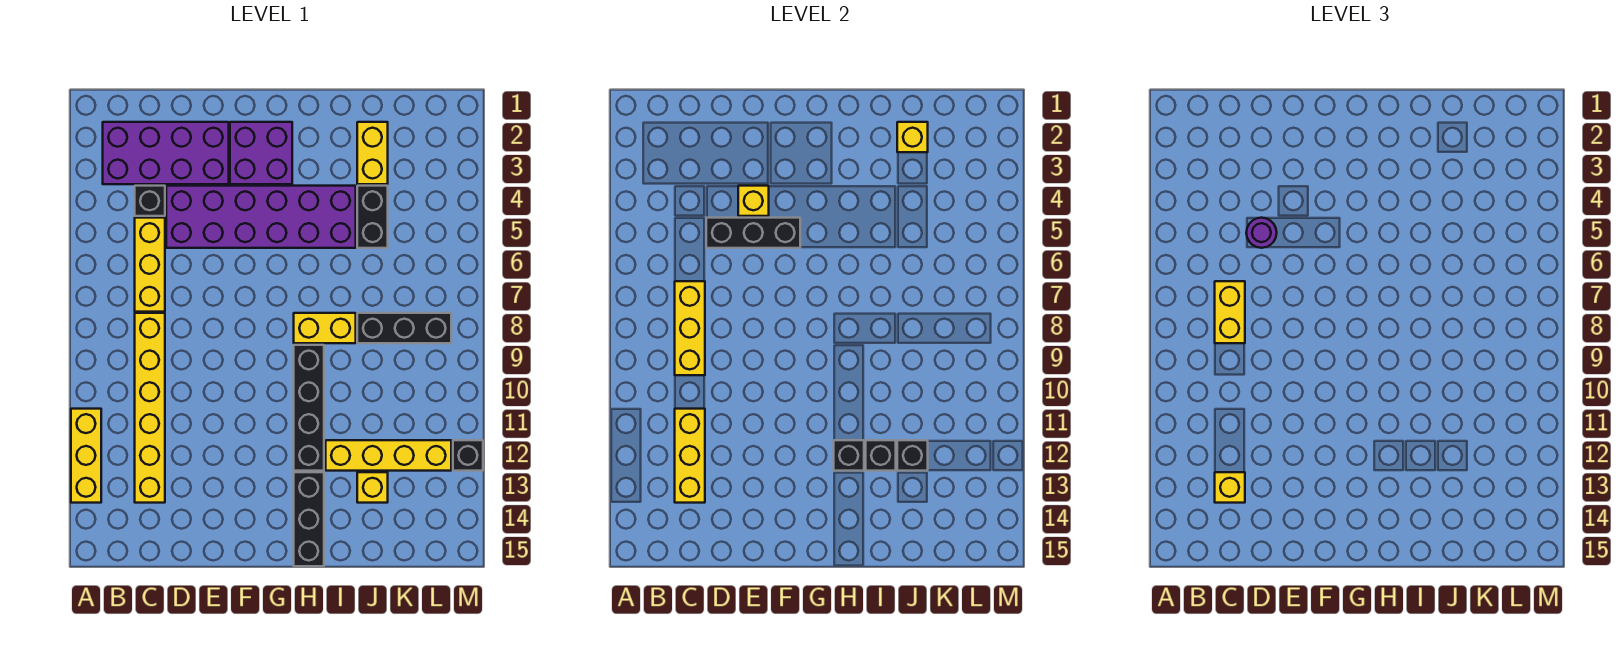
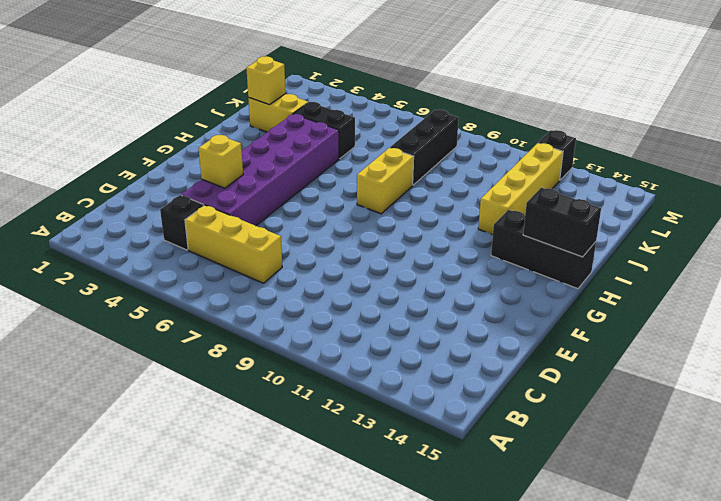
black 1x2 brick [523,188,601,257] -> none
none -> yellow 1x3 brick [71,409,101,503]
none -> purple 2x4 brick [103,122,229,184]
none -> yellow 1x6 brick [135,313,165,503]

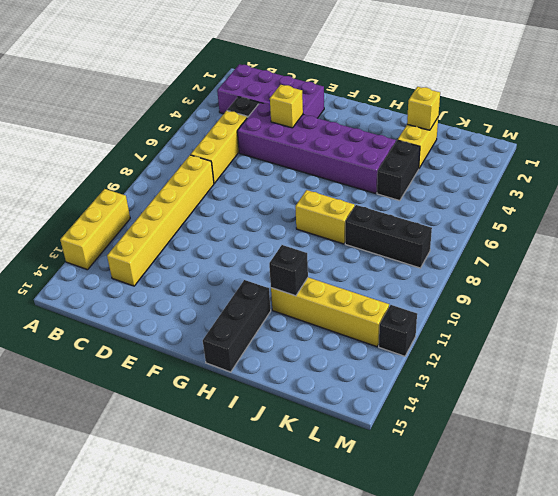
none -> purple 2x2 brick [230,122,292,184]
none -> black 1x4 brick [294,345,324,471]
none -> yellow 1x1 brick [357,472,388,503]

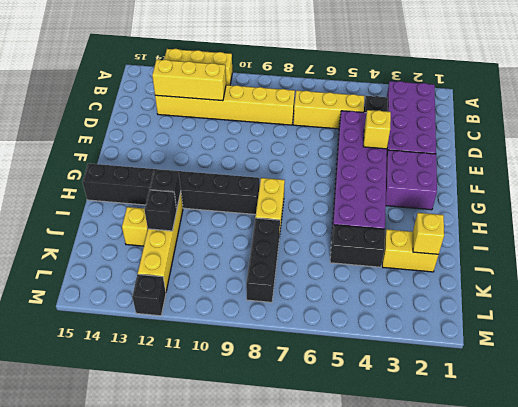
none -> yellow 1x3 brick [675,281,705,375]
none -> black 1x3 brick [706,218,800,248]
none -> black 1x1 brick [834,440,864,471]

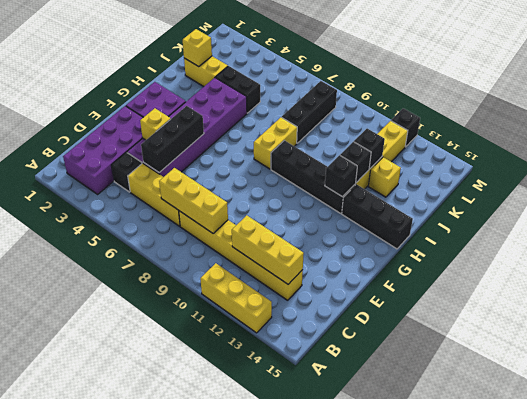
none -> yellow 1x2 brick [1215,281,1245,343]
none -> yellow 1x1 brick [1215,472,1245,503]
none -> purple 1x1 round brick [1246,218,1277,248]

